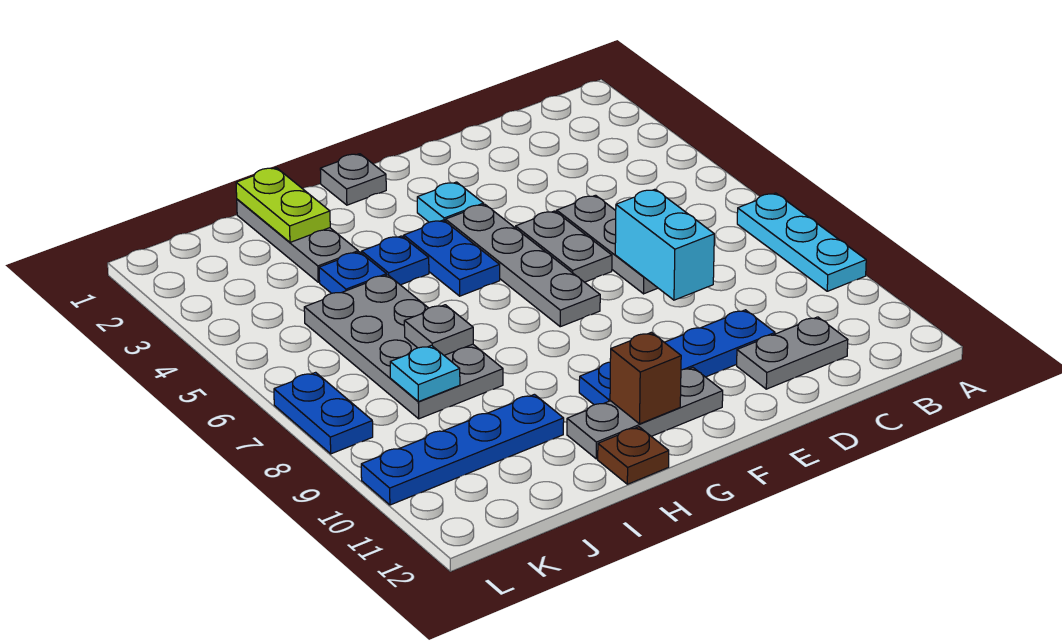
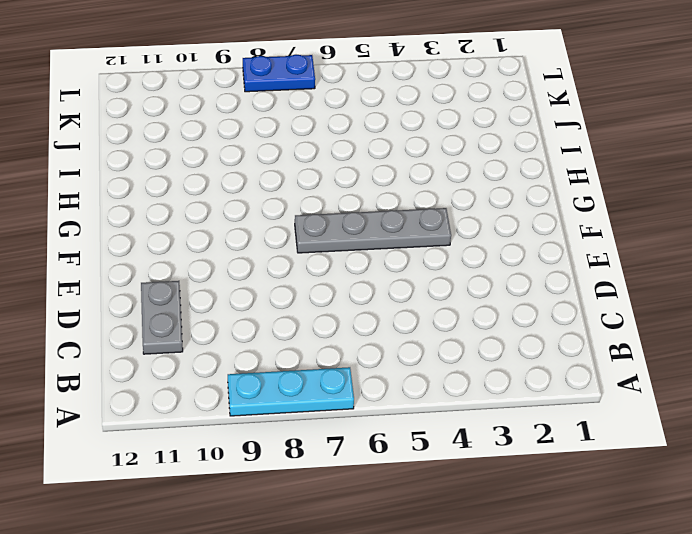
none -> grey 1x3 plate [557,195,657,294]
none -> blue 1x4 plate [579,310,775,405]
none -> grey 1x2 plate [516,211,612,282]

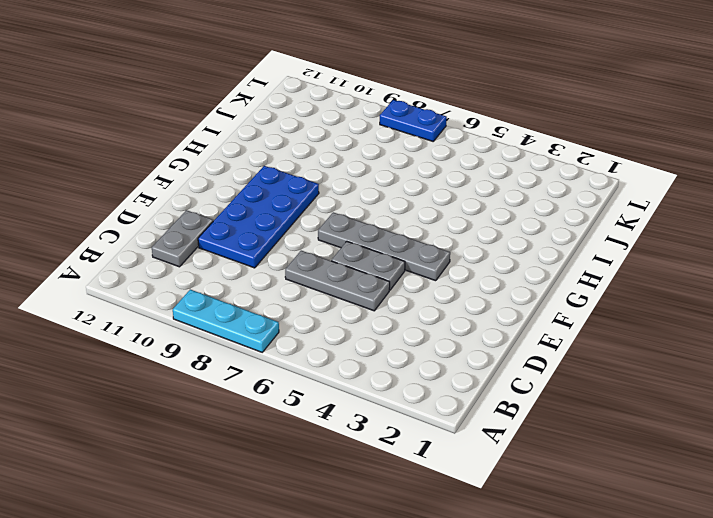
blue 2x4 plate [198,166,319,268] -> blue 1x4 plate [579,310,775,405]
none -> cyan 1x1 plate [417,182,484,222]
none -> grey 1x3 plate [567,368,723,459]
none -> grey 1x1 plate [320,154,386,205]

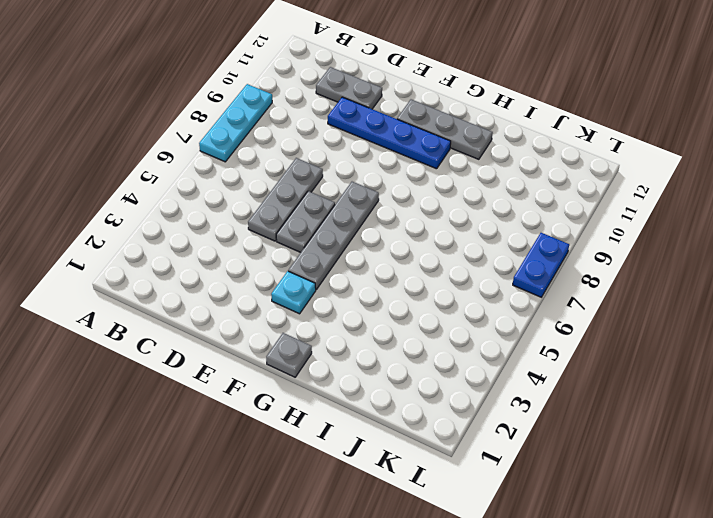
none -> blue 1x2 plate [404,220,500,296]
none -> blue 1x1 plate [362,236,429,285]
none -> brown 1x1 plate [598,427,669,484]

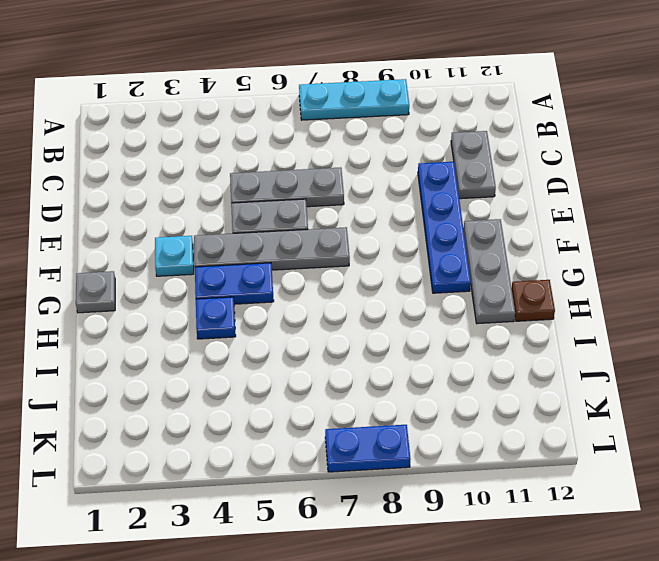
none -> grey 1x3 plate [237,199,358,282]
none -> blue 1x1 plate [319,252,387,293]
none -> grey 2x4 plate [304,275,503,419]

